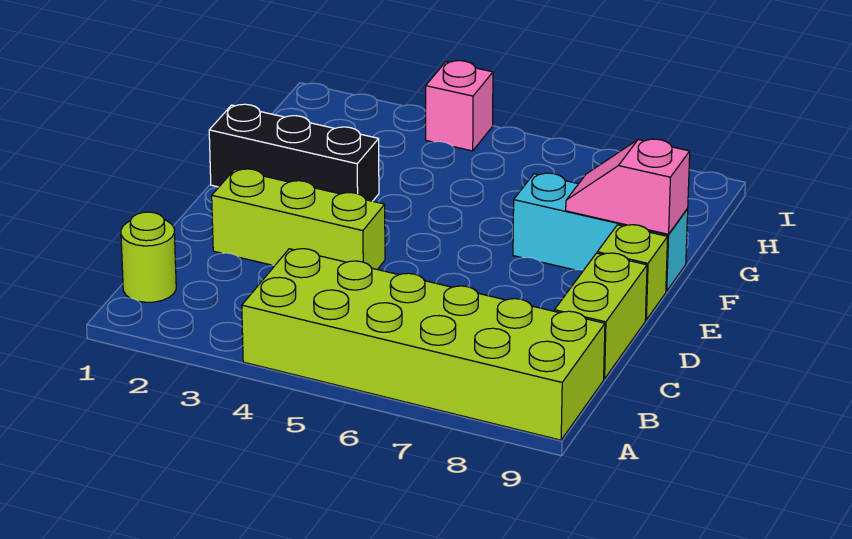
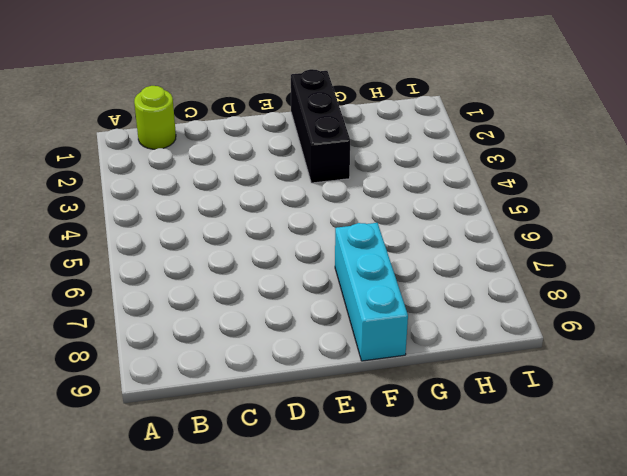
none -> lime 2x6 brick [242,249,605,440]
none -> lime 1x2 brick [554,253,647,379]

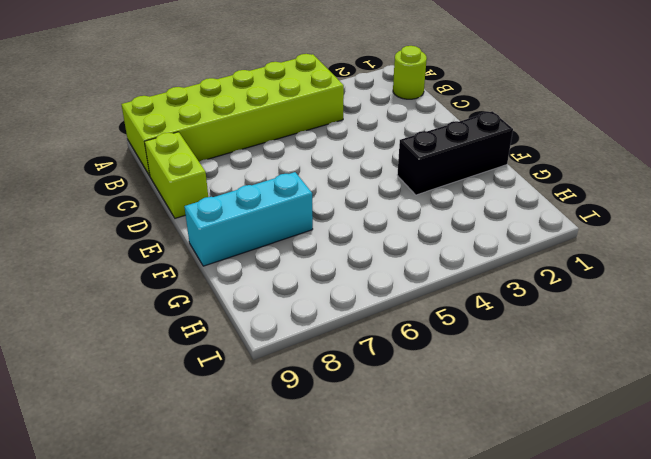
none -> lime 1x3 brick [212,169,385,270]
none -> lime 1x1 brick [597,225,668,320]

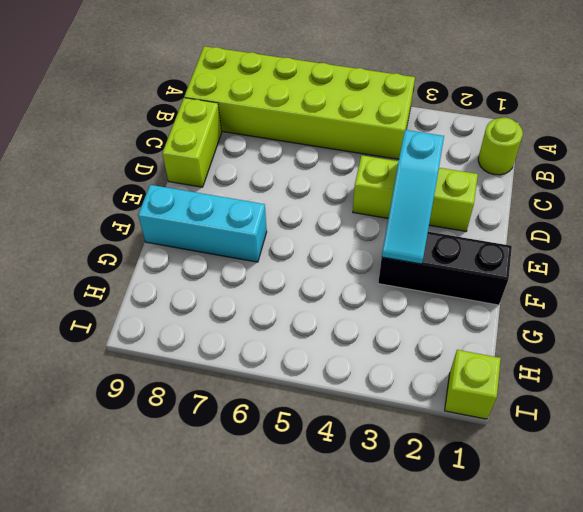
cyan 1x3 slope [382,130,444,264] -> none
lime 1x1 brick [445,350,501,419] -> lime 1x1 brick moved to [597,225,668,320]
none -> pink 1x1 brick [426,61,493,151]
none -> pink 1x2 slope [566,139,690,234]

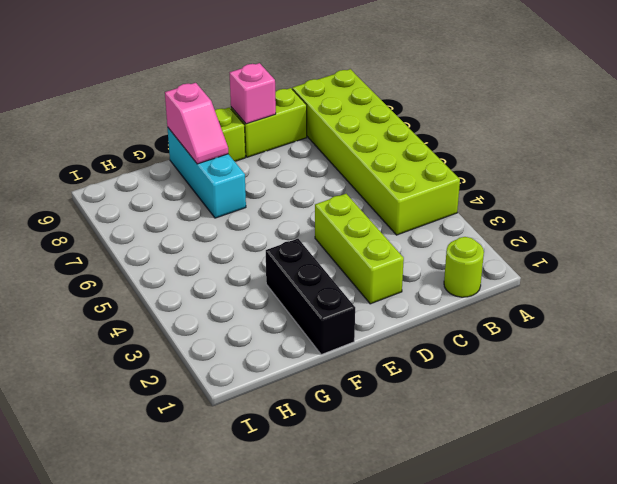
pink 1x1 brick [230,63,276,124] -> pink 1x1 brick moved to [426,61,493,151]

